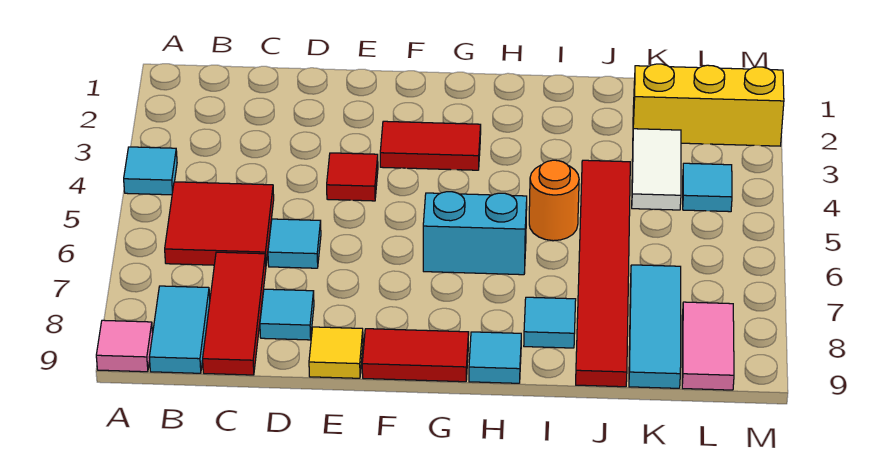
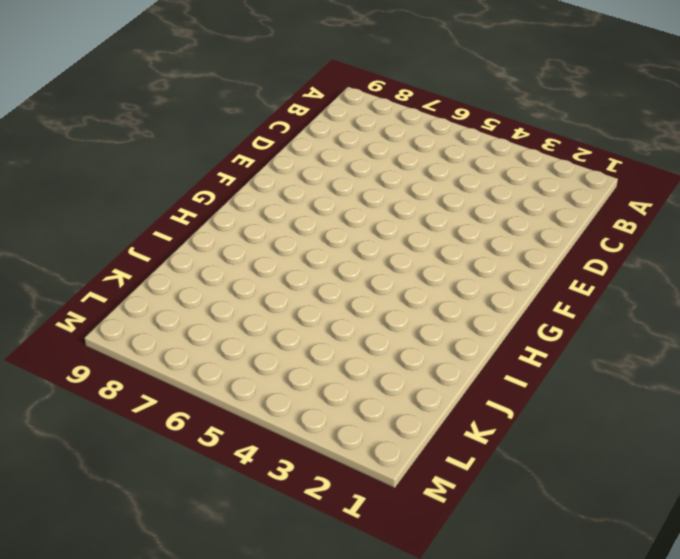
none -> cyan 1x1 tile [124,147,177,195]
none -> pink 1x1 tile [96,320,153,372]
none -> red 2x2 tile [165,182,274,265]

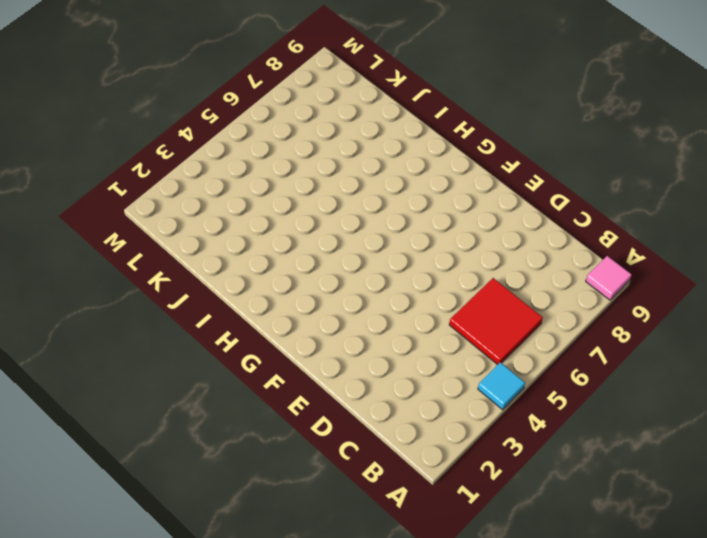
none -> cyan 1x2 tile [149,286,210,373]
none -> red 1x3 tile [203,252,266,375]
none -> cyan 1x1 tile [268,219,321,268]

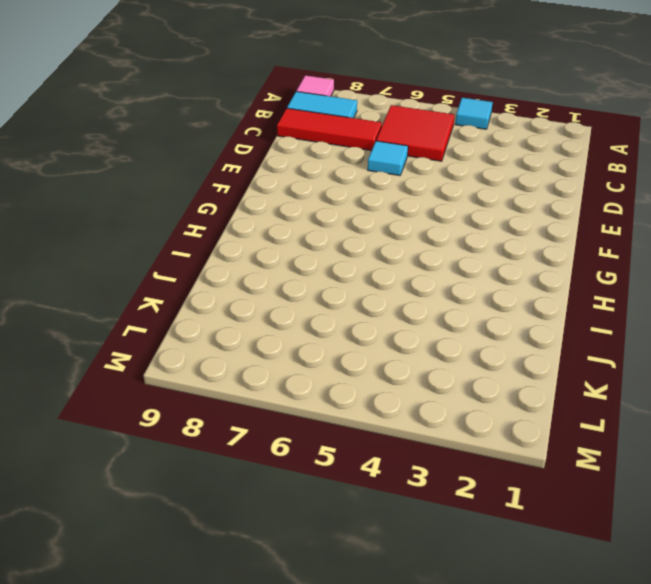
none -> cyan 1x1 tile [260,289,314,340]
none -> red 1x1 tile [327,153,378,201]
none -> yellow 1x1 tile [309,327,363,378]

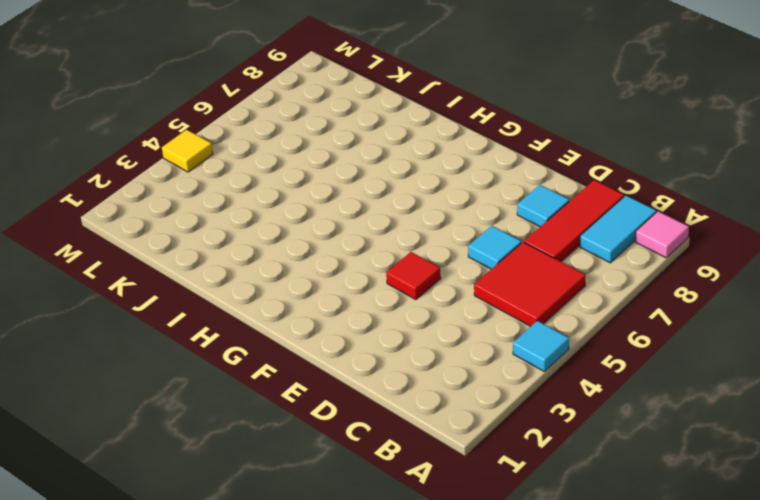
yellow 1x1 tile [162,130,213,172] -> yellow 1x1 tile moved to [309,327,363,378]
none -> red 1x2 tile [380,121,481,170]
none -> red 1x2 tile [362,329,469,382]
none -> cyan 1x2 brick [423,192,527,275]

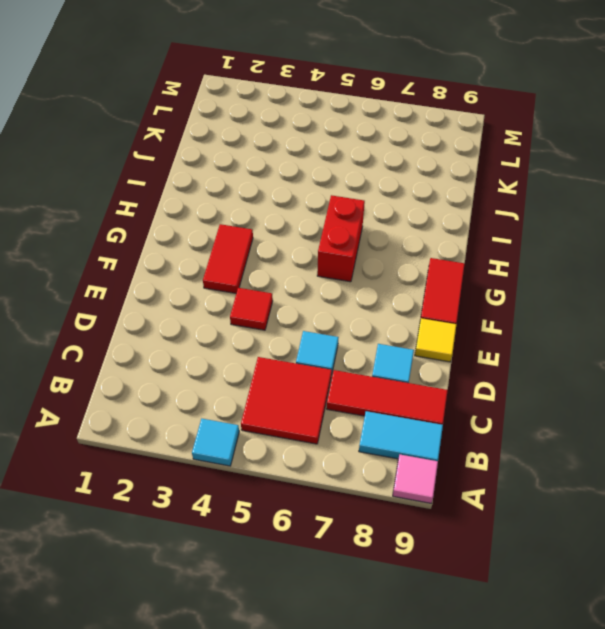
red 1x2 brick [317,195,365,282] -> cyan 1x2 brick [423,192,527,275]
none -> cyan 1x1 tile [469,332,521,383]
none -> orange 1x1 round brick [529,160,579,241]
none -> cyan 1x1 tile [524,297,576,348]

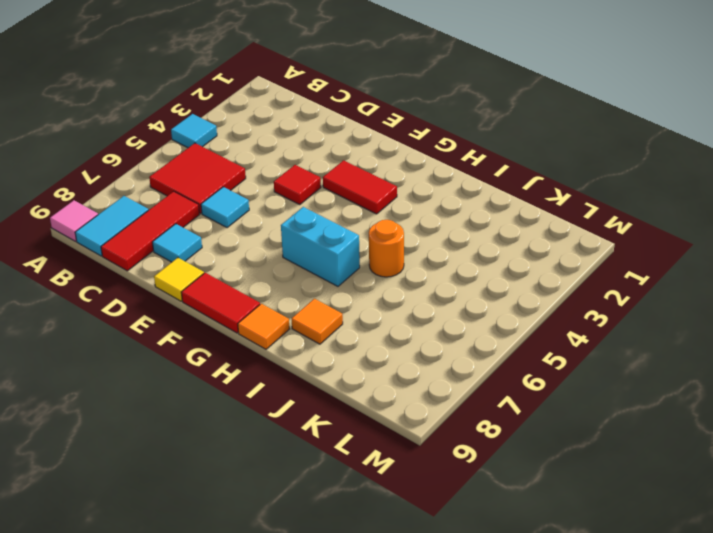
orange 1x1 tile [238,304,290,349] -> cyan 1x1 tile [469,332,521,383]
orange 1x1 tile [292,299,343,344] -> cyan 1x1 tile [524,297,576,348]
none -> red 1x6 tile [576,160,630,387]
none -> yellow 1x3 brick [633,64,784,146]
none -> white 1x2 tile [632,129,681,210]

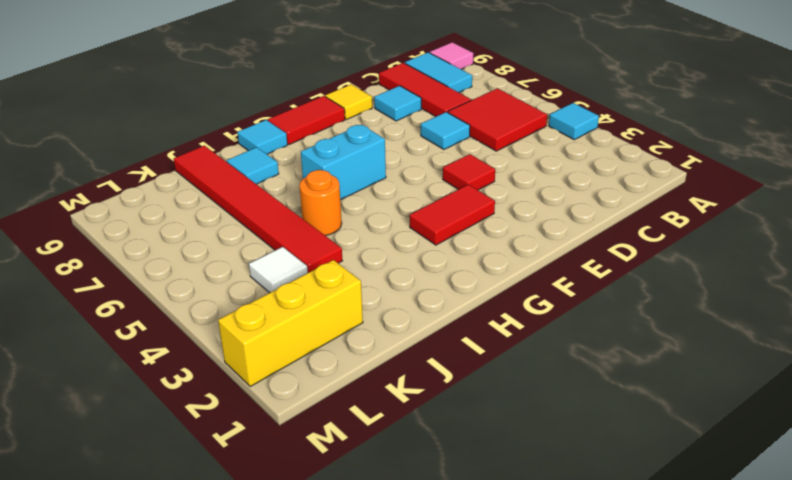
white 1x1 tile [249,247,308,293] -> white 1x2 tile [632,129,681,210]
none -> cyan 1x3 tile [629,265,681,388]
none -> cyan 1x1 tile [683,163,732,212]
none -> pink 1x2 tile [682,302,734,390]

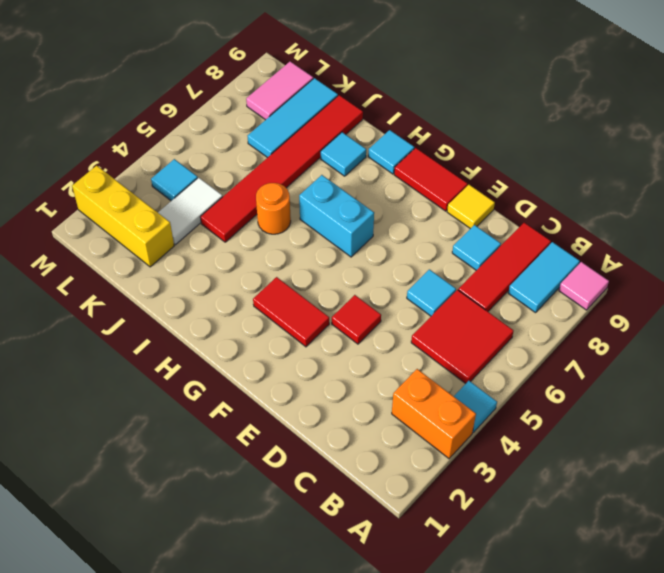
orange 1x2 brick [392,369,476,459] -> none

